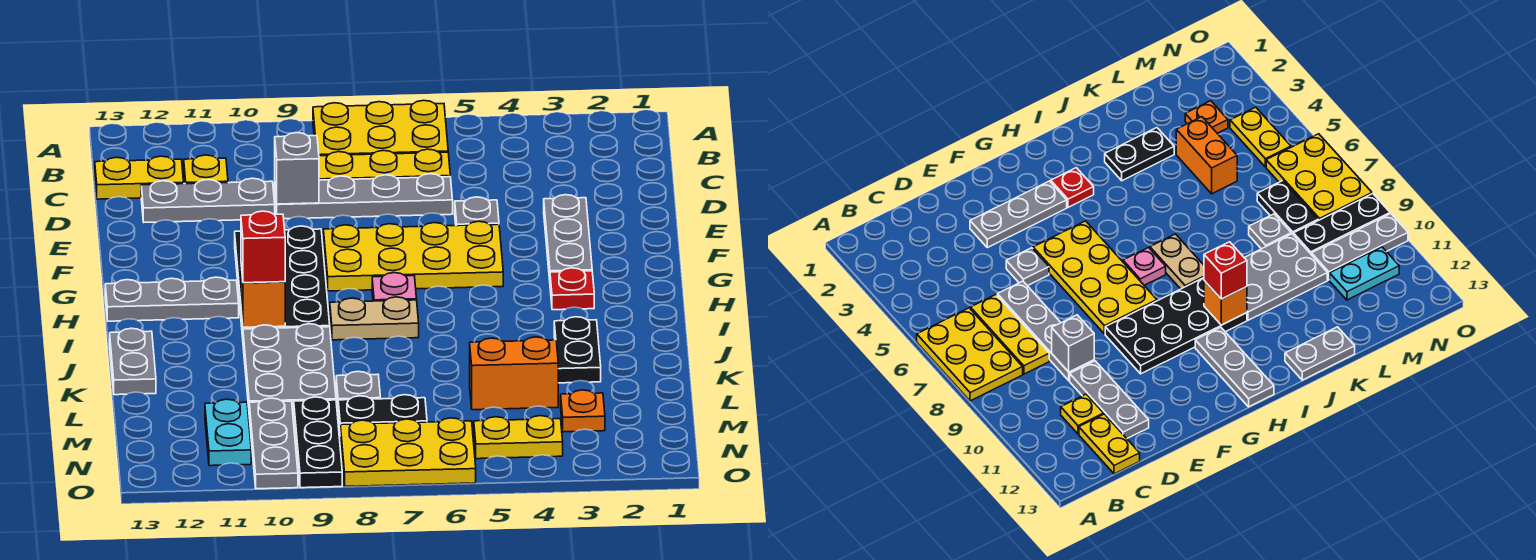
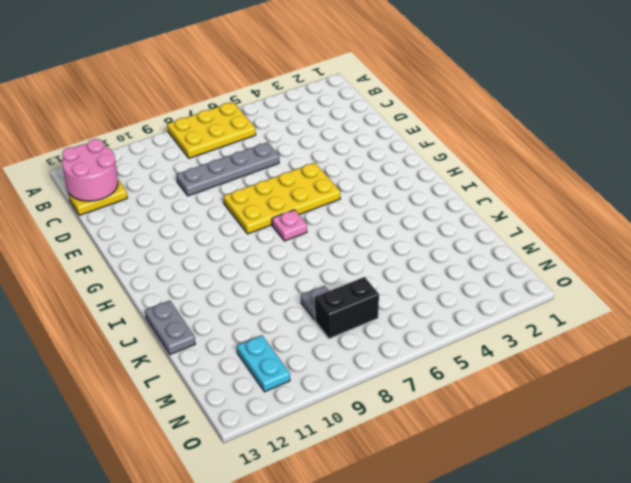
pink 2x2 round brick [62,139,118,201] -> none
black 1x2 brick [315,277,379,339] -> black 1x2 plate [338,395,427,428]
none -> yellow 1x3 plate [319,149,450,180]
none -> yellow 1x1 plate [184,155,228,184]
none -> grey 1x3 plate [141,178,275,222]

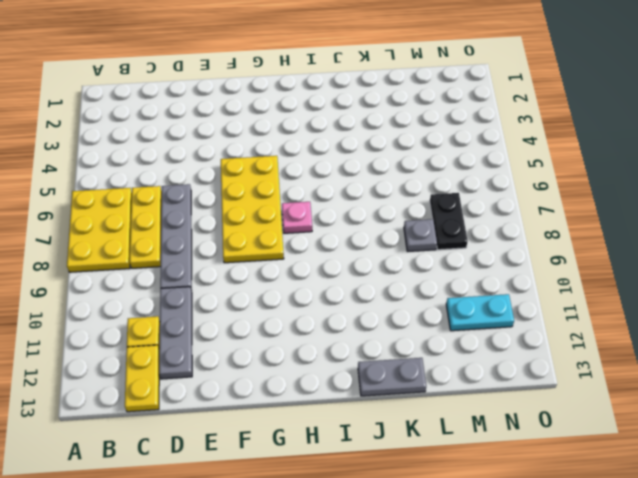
none -> grey 1x3 plate [544,195,592,280]
none -> grey 1x1 plate [455,197,499,226]
none -> black 2x4 plate [235,226,330,338]

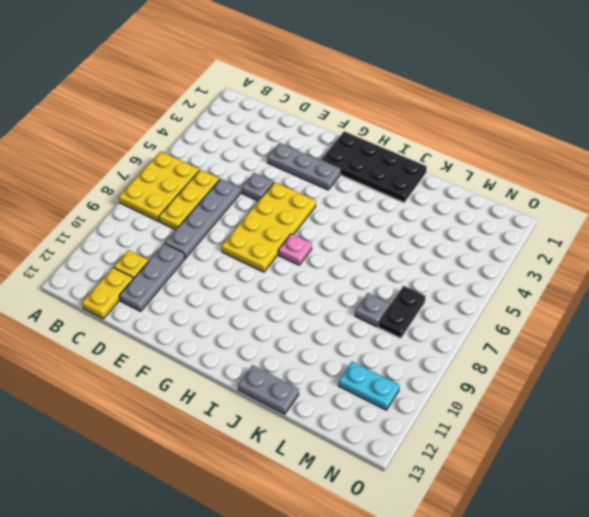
black 2x4 plate [321,131,427,202] -> black 2x4 plate moved to [235,226,330,338]
none -> red 1x1 plate [550,268,594,310]
none -> grey 1x3 plate [105,277,239,321]
none -> tan 1x2 plate [330,297,419,340]

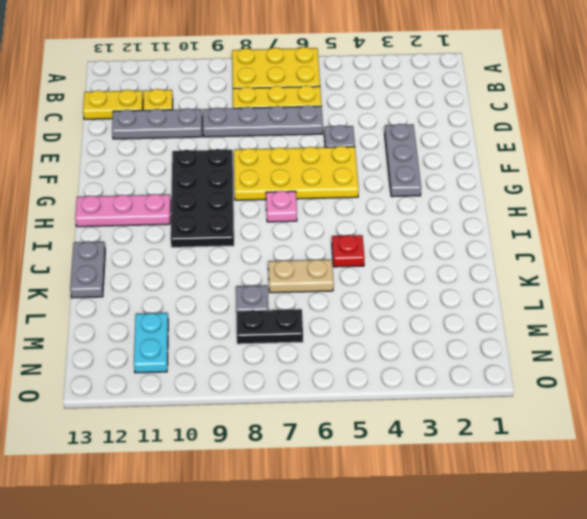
pink 1x3 plate [75,194,171,227] -> grey 1x3 plate [105,277,239,321]
red 1x1 plate [332,235,365,267] -> red 1x1 plate moved to [550,268,594,310]
tan 1x2 plate [268,259,334,293] -> tan 1x2 plate moved to [330,297,419,340]
none -> black 1x2 plate [554,317,601,383]
none -> grey 2x3 plate [243,324,336,414]
none -> orange 1x2 brick [470,337,558,410]

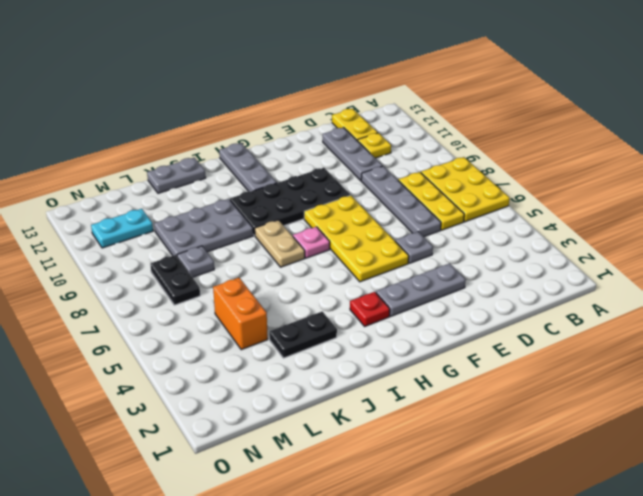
none -> orange 1x1 plate [561,390,605,432]
none -> black 1x3 plate [294,397,342,488]
none -> grey 1x3 plate [249,398,298,489]

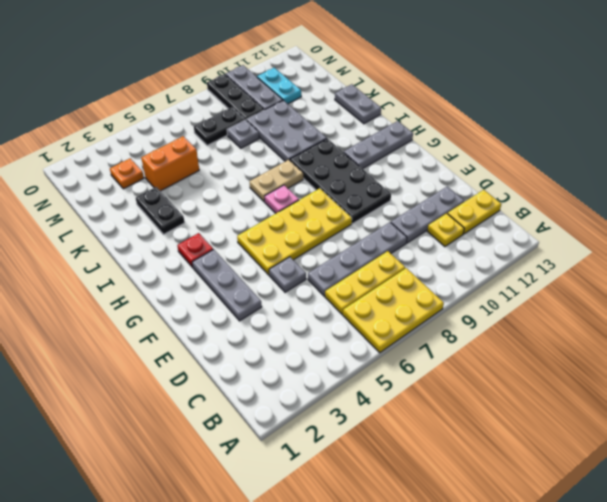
none -> yellow 1x2 plate [474,416,563,459]
none -> yellow 2x3 plate [340,418,476,486]
none -> grey 1x1 brick [275,133,319,204]

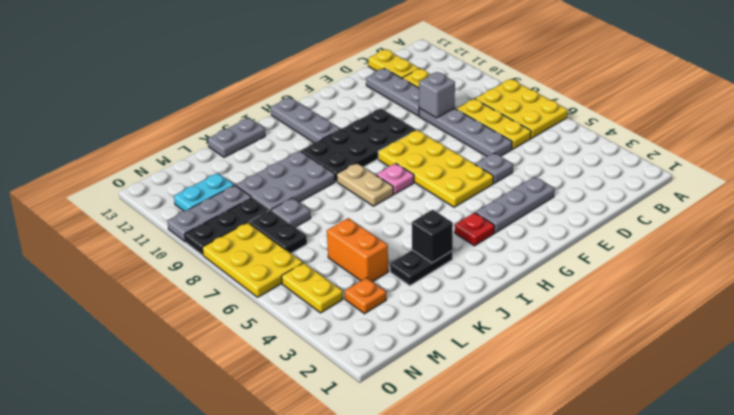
black 1x1 brick [412,210,453,263] -> none
none -> orange 1x1 brick [241,267,285,327]
none -> red 1x1 brick [241,211,285,283]

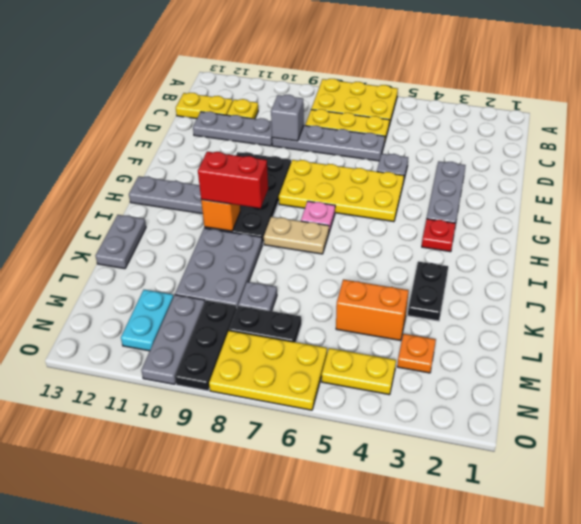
red 1x2 brick [198,152,268,208] -> red 1x1 brick [241,211,285,283]

